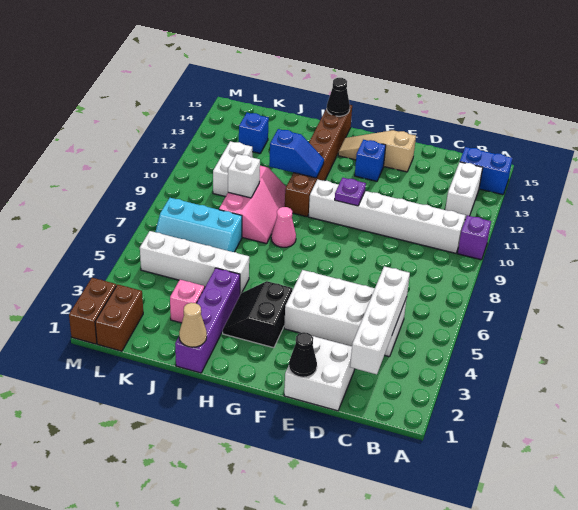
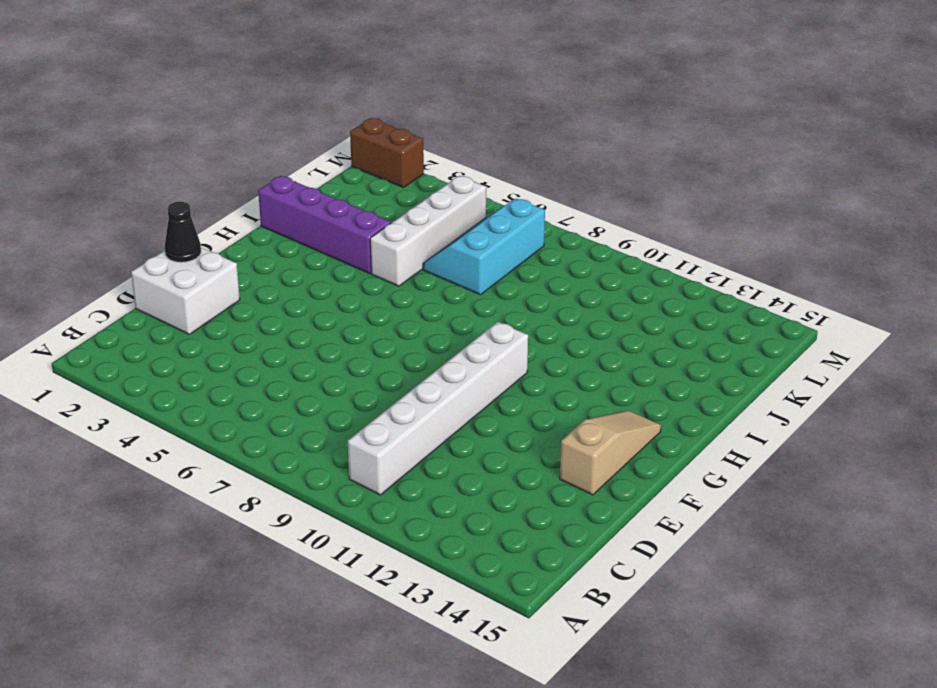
none -> purple 1x1 brick [458,215,491,260]
none -> blue 1x2 brick [460,147,512,195]
none -> white 1x2 brick [445,162,483,219]

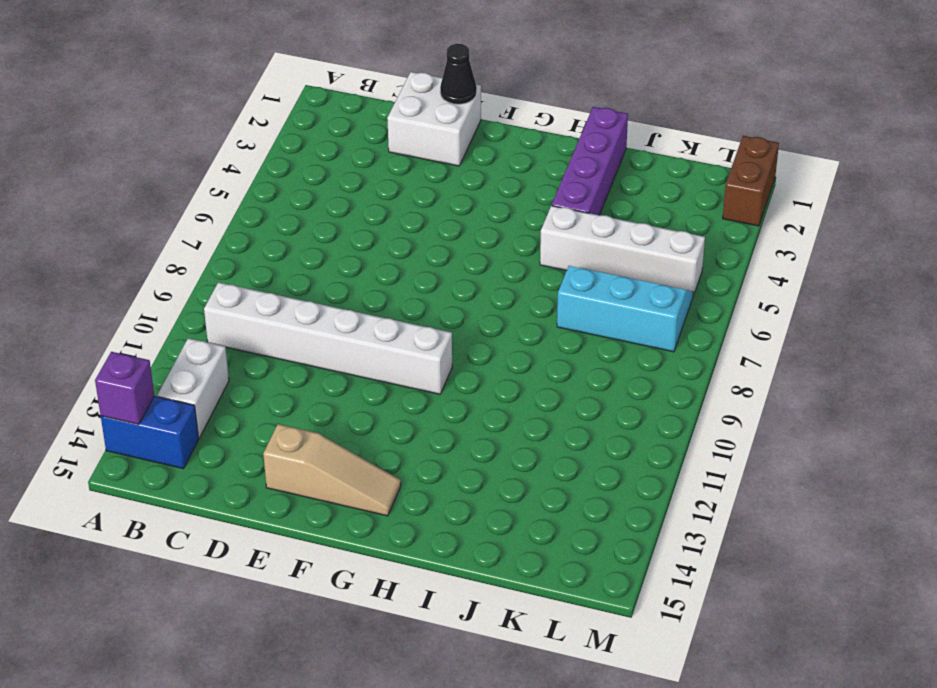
purple 1x1 brick [95,352,154,424] -> purple 1x1 brick moved to [458,215,491,260]
none -> white 2x4 brick [284,270,407,357]
none -> blue 1x1 brick [355,140,386,181]
none -> black 2x2 slope [223,281,292,348]

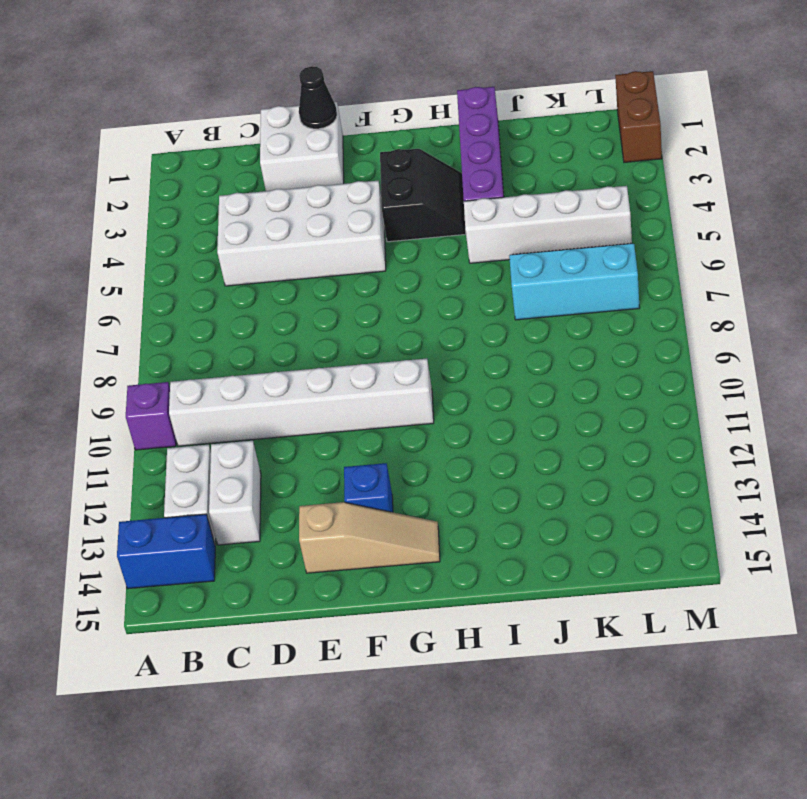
white 1x2 brick [209,441,261,545] -> white 1x2 brick moved to [213,141,252,197]
none -> pink 1x1 cone [271,207,296,247]
none -> brown 1x6 brick [285,105,352,217]
none -> pink 2x3 slope [219,166,286,244]

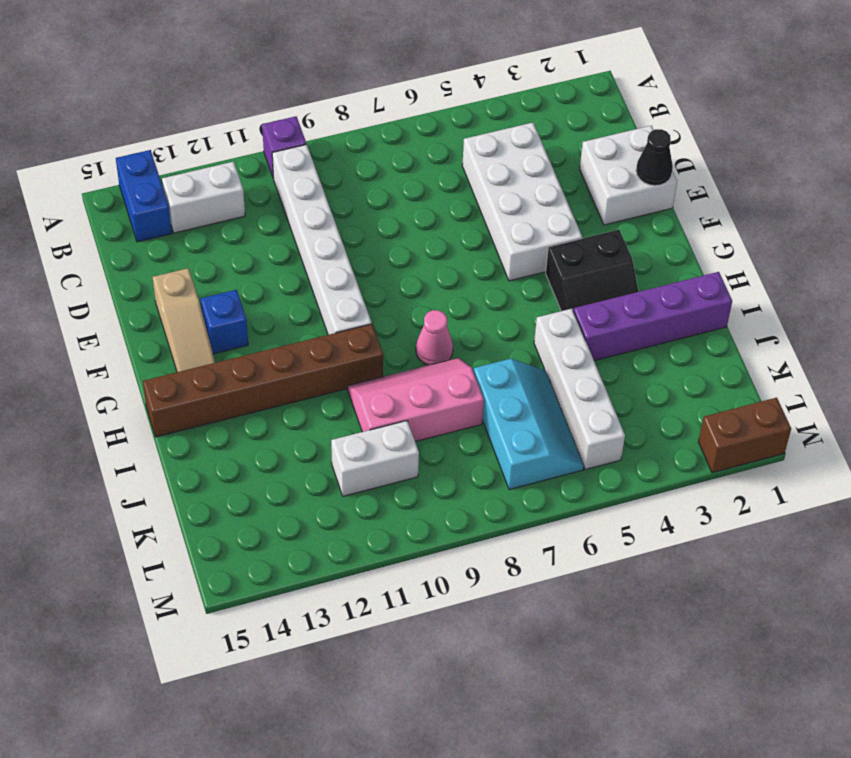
none -> pink 1x1 brick [170,280,204,323]
none -> blue 1x1 brick [239,113,269,153]
none -> brown 1x2 brick [95,284,143,351]

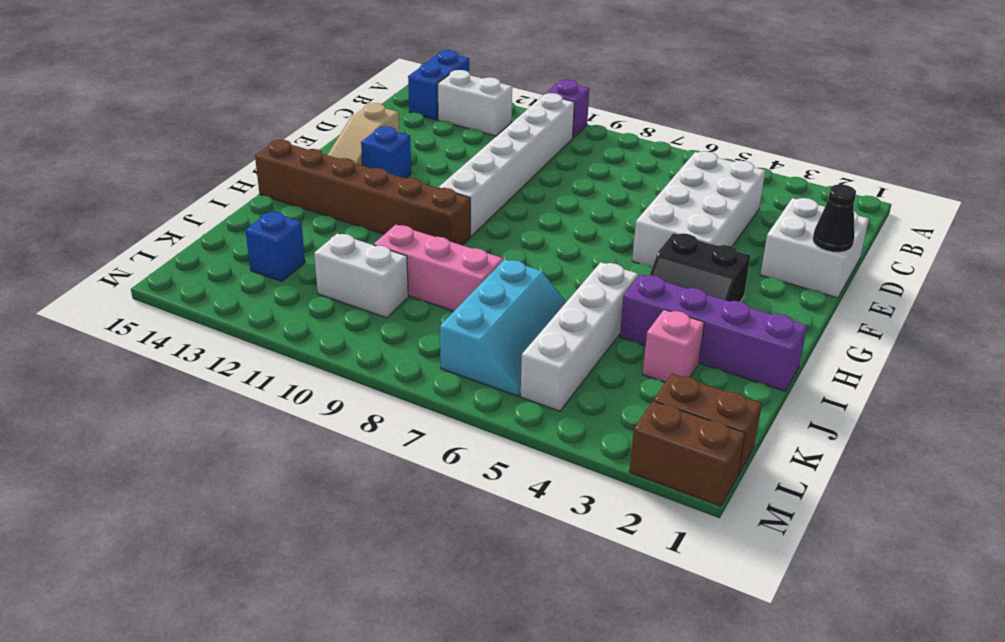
none -> pink 1x1 cone [271,207,296,247]
none -> white 1x4 brick [350,266,410,374]
none -> purple 1x1 plate [335,178,366,206]

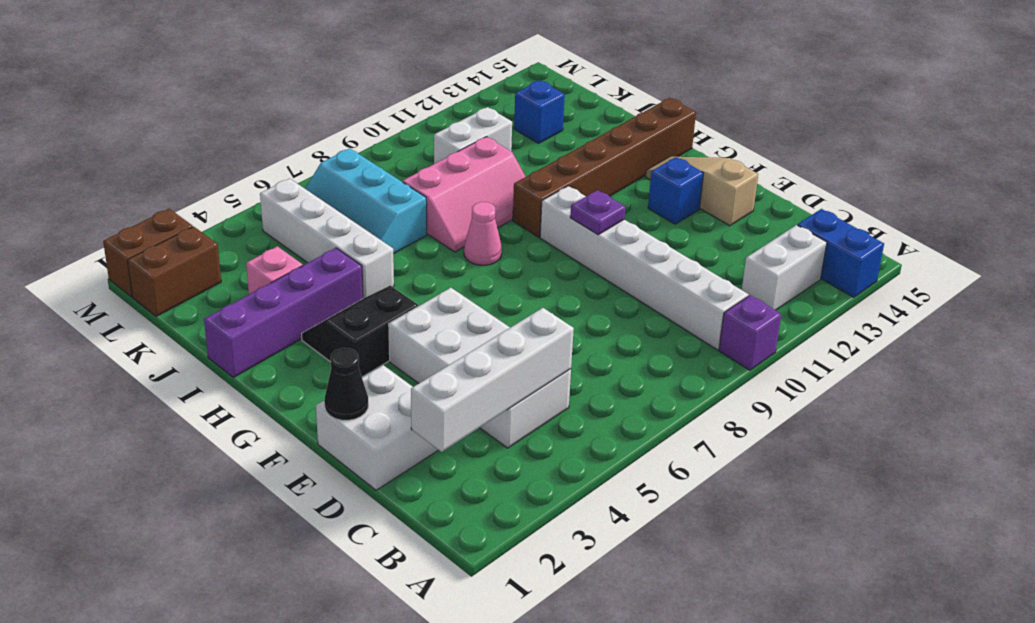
none -> blue 1x2 slope [269,129,324,178]
none -> black 1x1 cone [327,78,350,116]
none -> tan 1x1 cone [179,303,207,347]

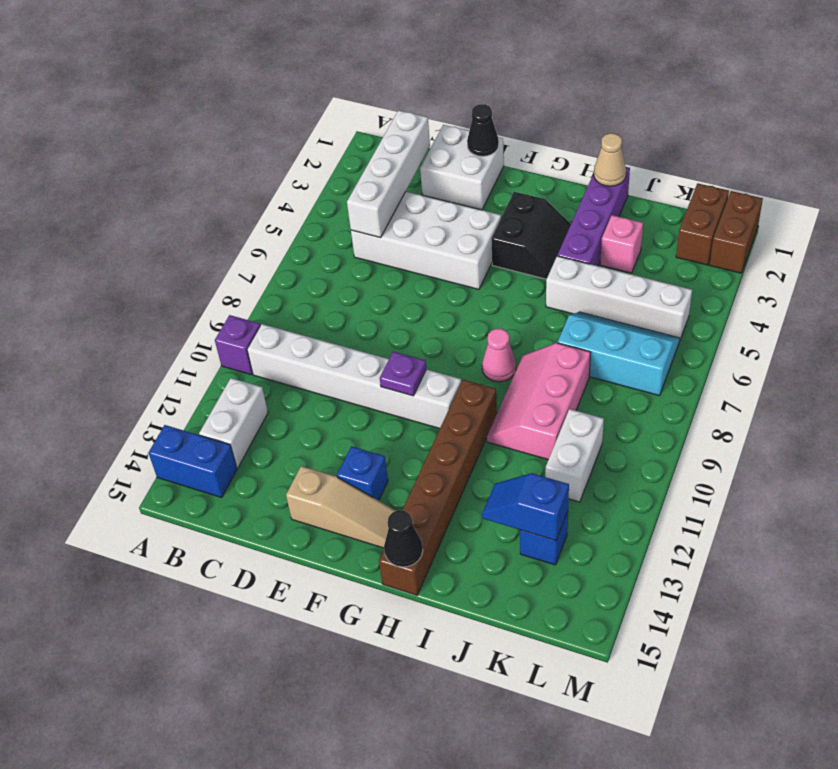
blue 1x2 slope [482,473,569,541] -> blue 1x2 slope moved to [269,129,324,178]
none -> white 1x1 brick [228,154,260,198]

